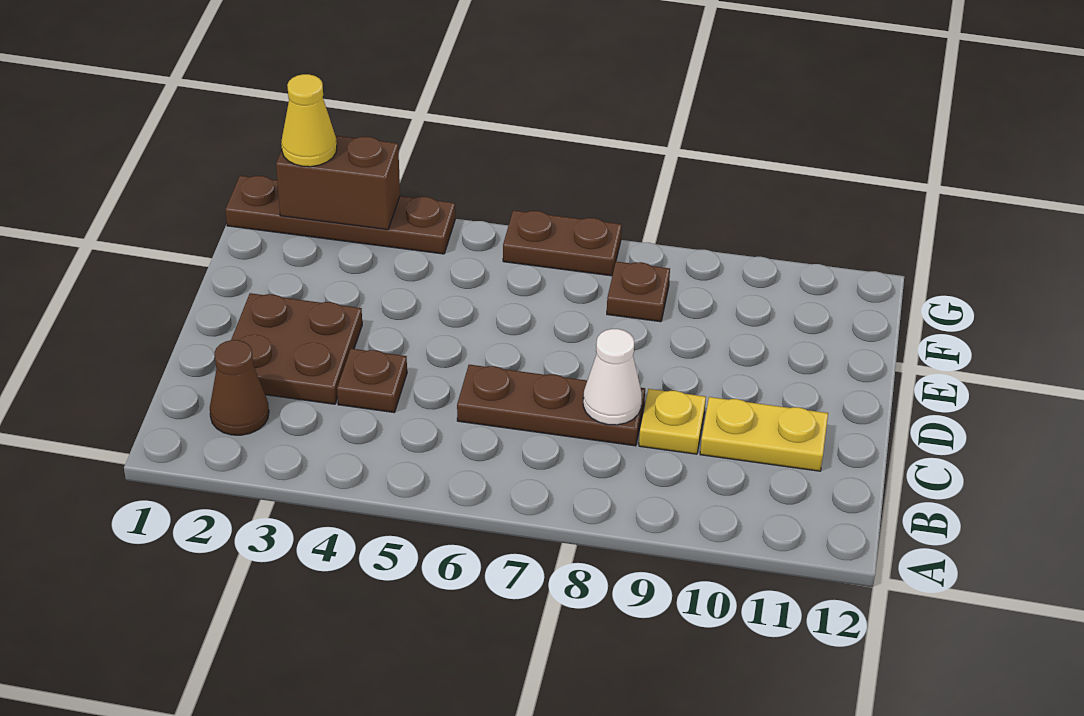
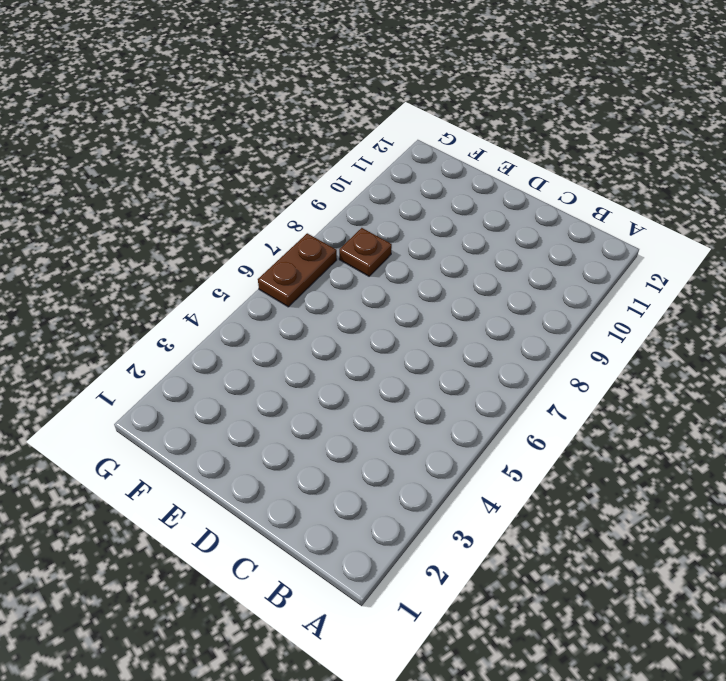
none -> brown 1x1 cone [210,340,269,435]
none -> brown 2x2 plate [231,293,362,404]
none -> brown 1x1 plate [337,349,407,413]

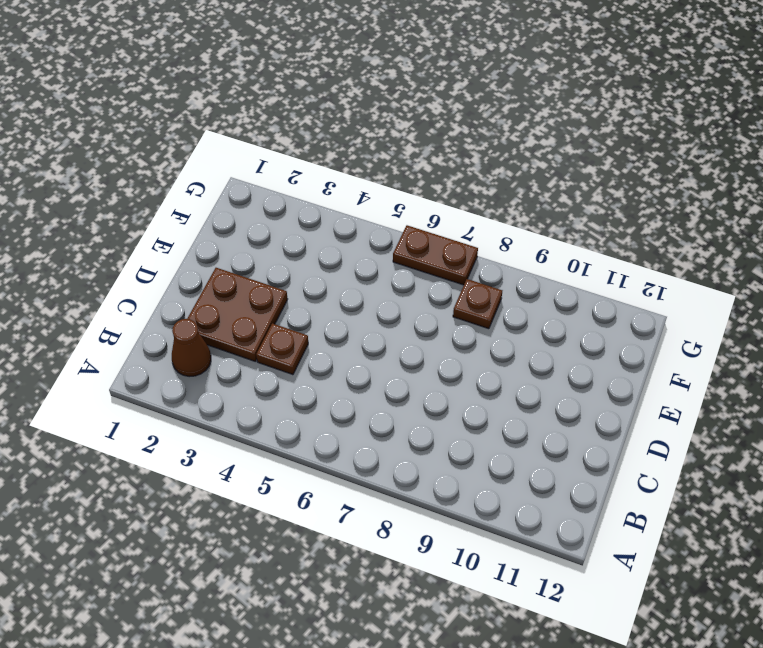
none -> brown 1x3 plate [457,365,645,446]
none -> yellow 1x1 plate [639,389,706,454]
none -> yellow 1x2 plate [700,397,828,471]

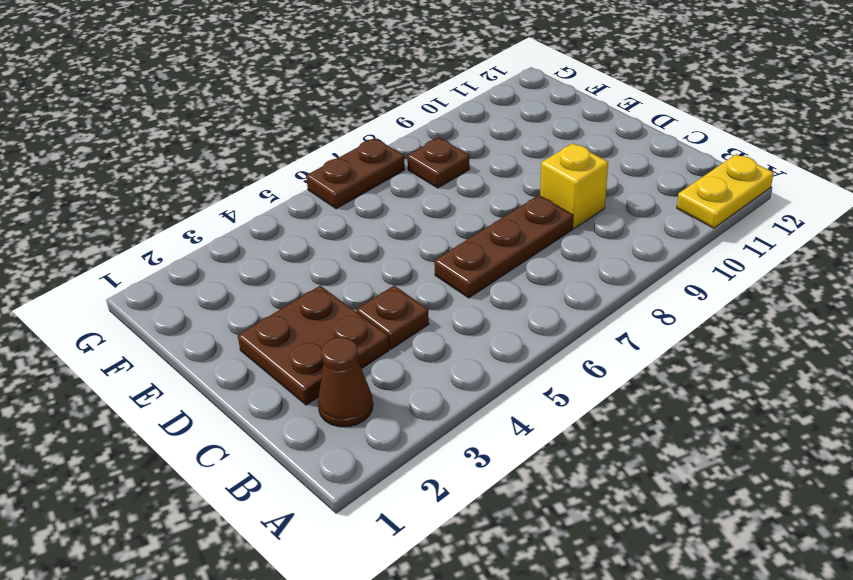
yellow 1x2 plate [677,154,774,228] -> yellow 1x2 plate moved to [700,397,828,471]
yellow 1x1 brick [540,143,608,229] -> yellow 1x1 plate [639,389,706,454]
none -> brown 1x4 plate [225,176,455,254]
none -> white 1x1 cone [583,329,642,425]
none -> brown 1x2 brick [276,136,400,230]

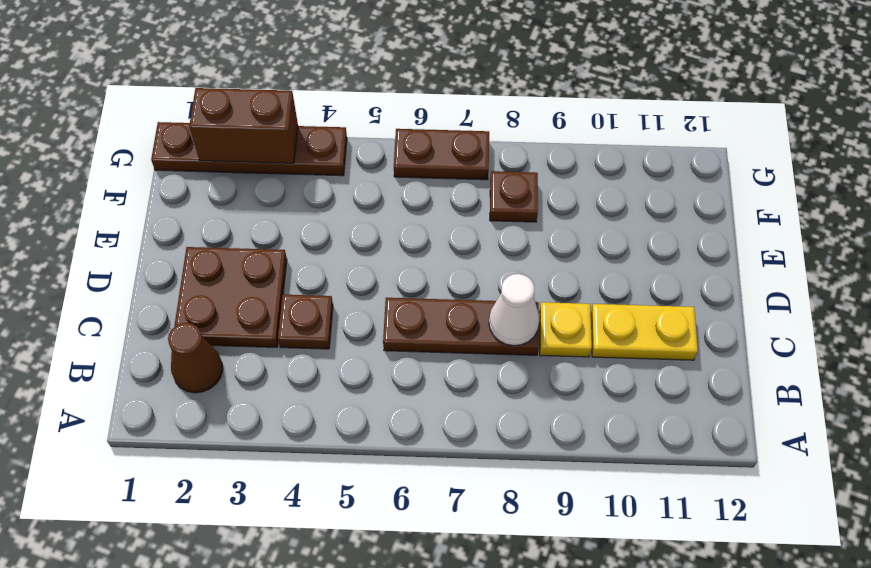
none -> yellow 1x1 cone [281,74,337,167]

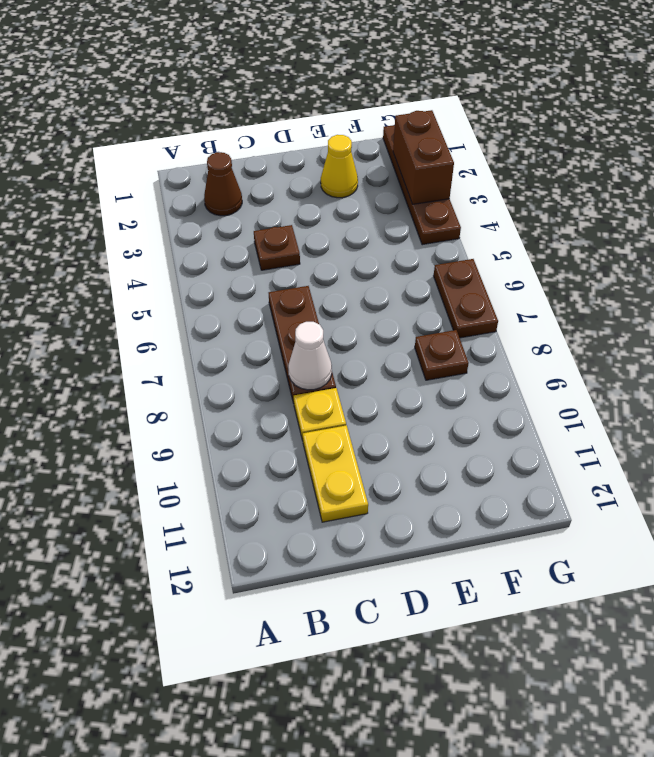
yellow 1x1 cone [321,135,358,198] -> yellow 1x1 cone moved to [281,74,337,167]
none -> brown 2x2 plate [231,293,362,404]

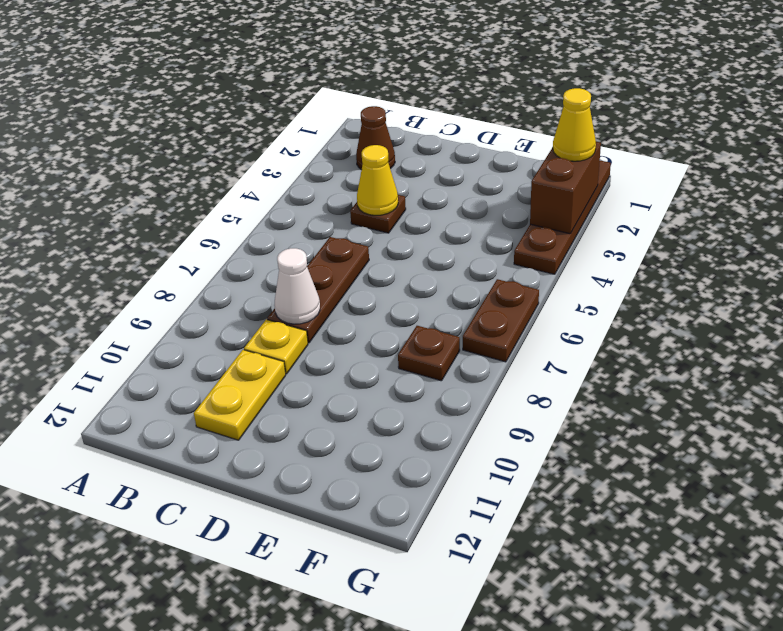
yellow 1x1 cone [357,145,398,215] -> none
none -> brown 2x2 plate [231,293,362,404]

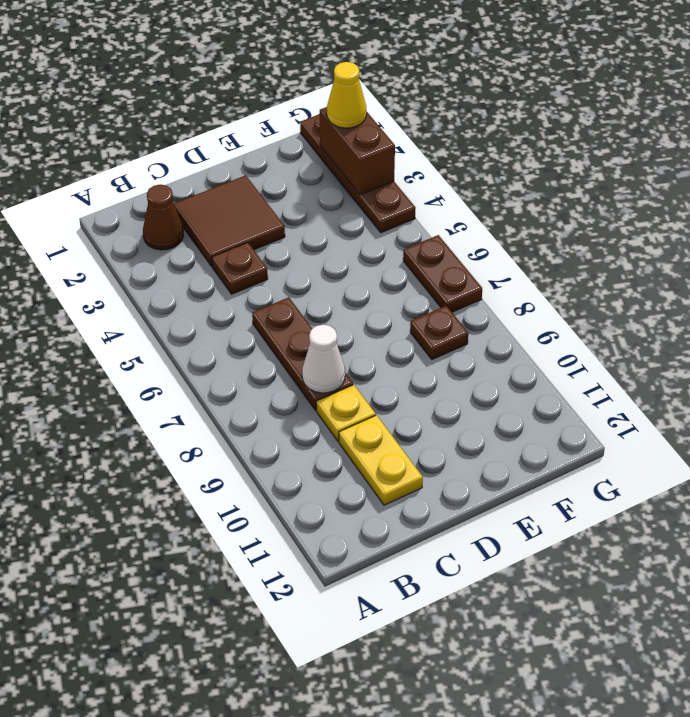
brown 2x2 tile [174,175,285,267] -> brown 2x2 plate [231,293,362,404]

